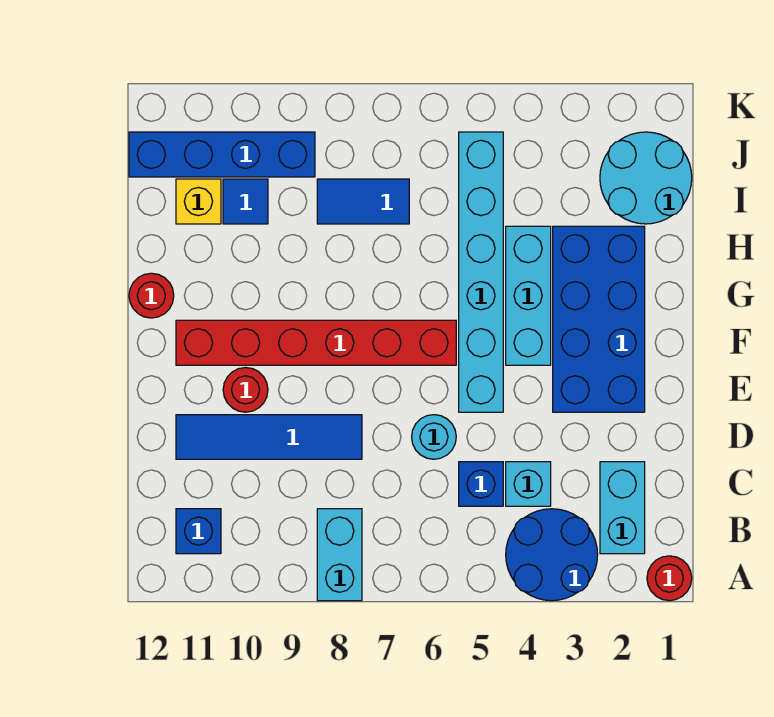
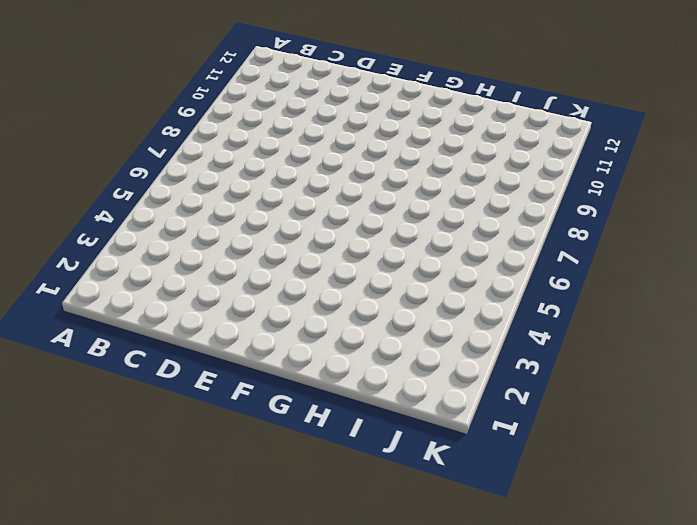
none -> red 1x1 round brick [647,556,692,601]
none -> blue 2x2 round brick [506,509,598,601]
none -> cyan 1x2 brick [317,509,362,601]

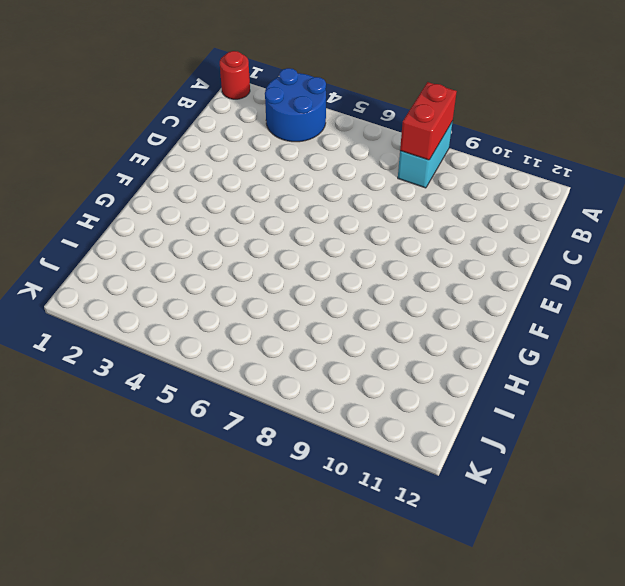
red 1x2 brick [400,82,457,160] -> none
none -> cyan 1x2 brick [600,462,645,554]
none -> blue 1x1 brick [176,509,221,554]
none -> cyan 1x1 brick [506,462,551,506]

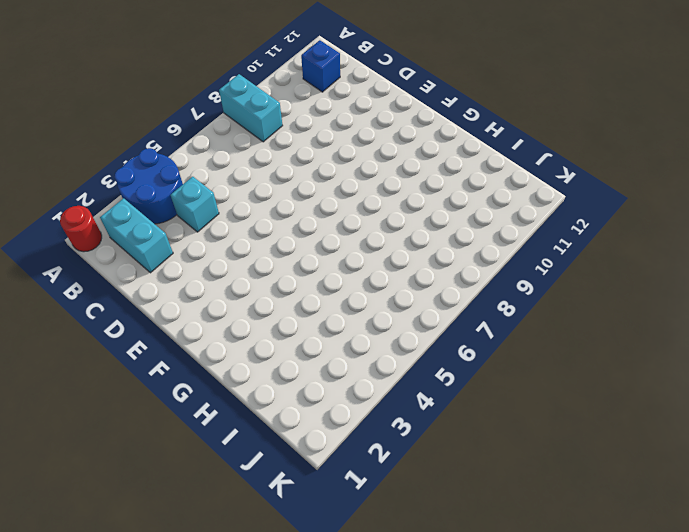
none -> blue 1x1 brick [459,462,503,506]
none -> cyan 1x1 round brick [412,415,456,459]
none -> blue 1x4 tile [176,415,362,459]

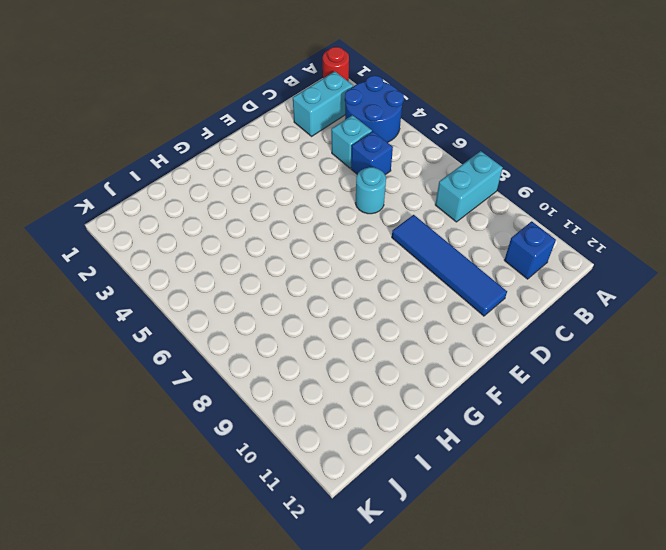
none -> blue 2x4 brick [553,226,645,412]
none -> cyan 1x6 brick [459,132,503,412]
none -> red 1x1 round brick [223,368,268,412]

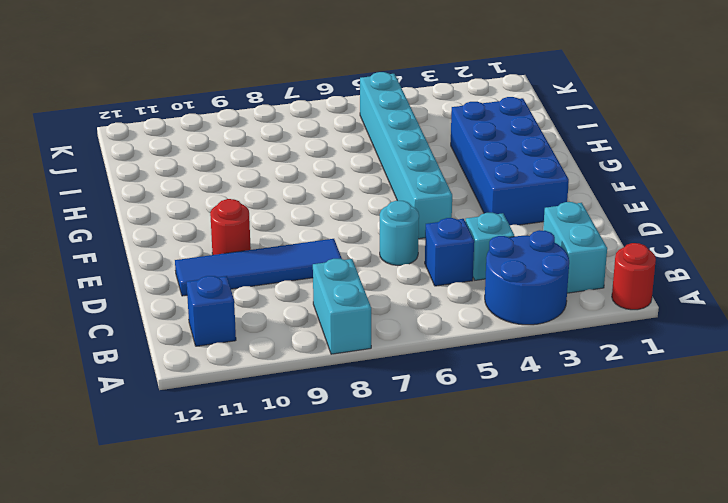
none -> cyan 1x3 brick [506,226,551,365]
none -> red 1x6 brick [176,320,456,365]
none -> red 1x1 round brick [129,273,174,318]

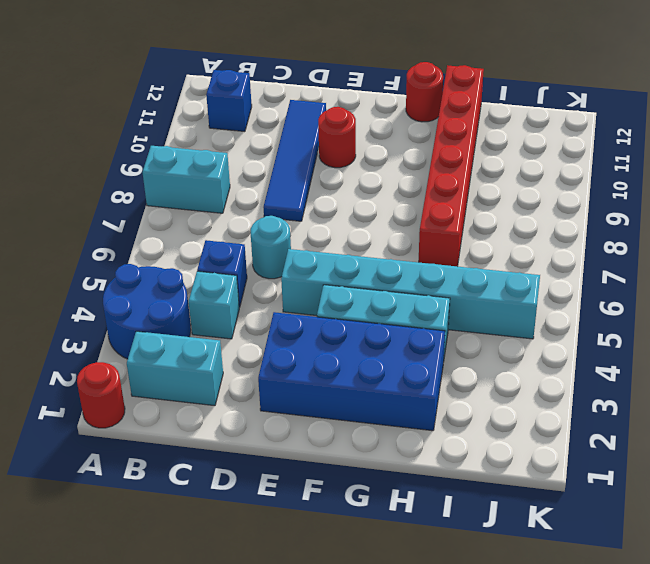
red 1x6 brick [419,65,484,266] -> red 1x6 brick moved to [176,320,456,365]
none -> cyan 2x2 round brick [600,132,692,224]
none -> blue 1x2 tile [317,179,409,224]
none -> blue 1x1 tile [223,179,268,224]

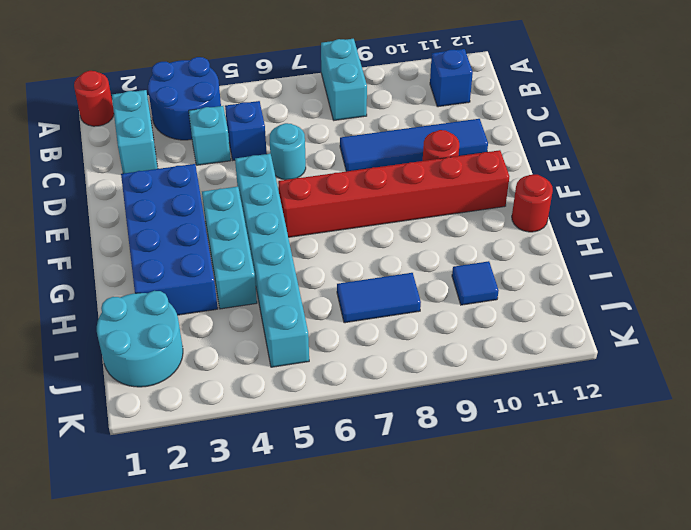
none -> yellow 1x1 brick [176,179,221,224]
none -> blue 1x4 brick [129,132,315,177]

